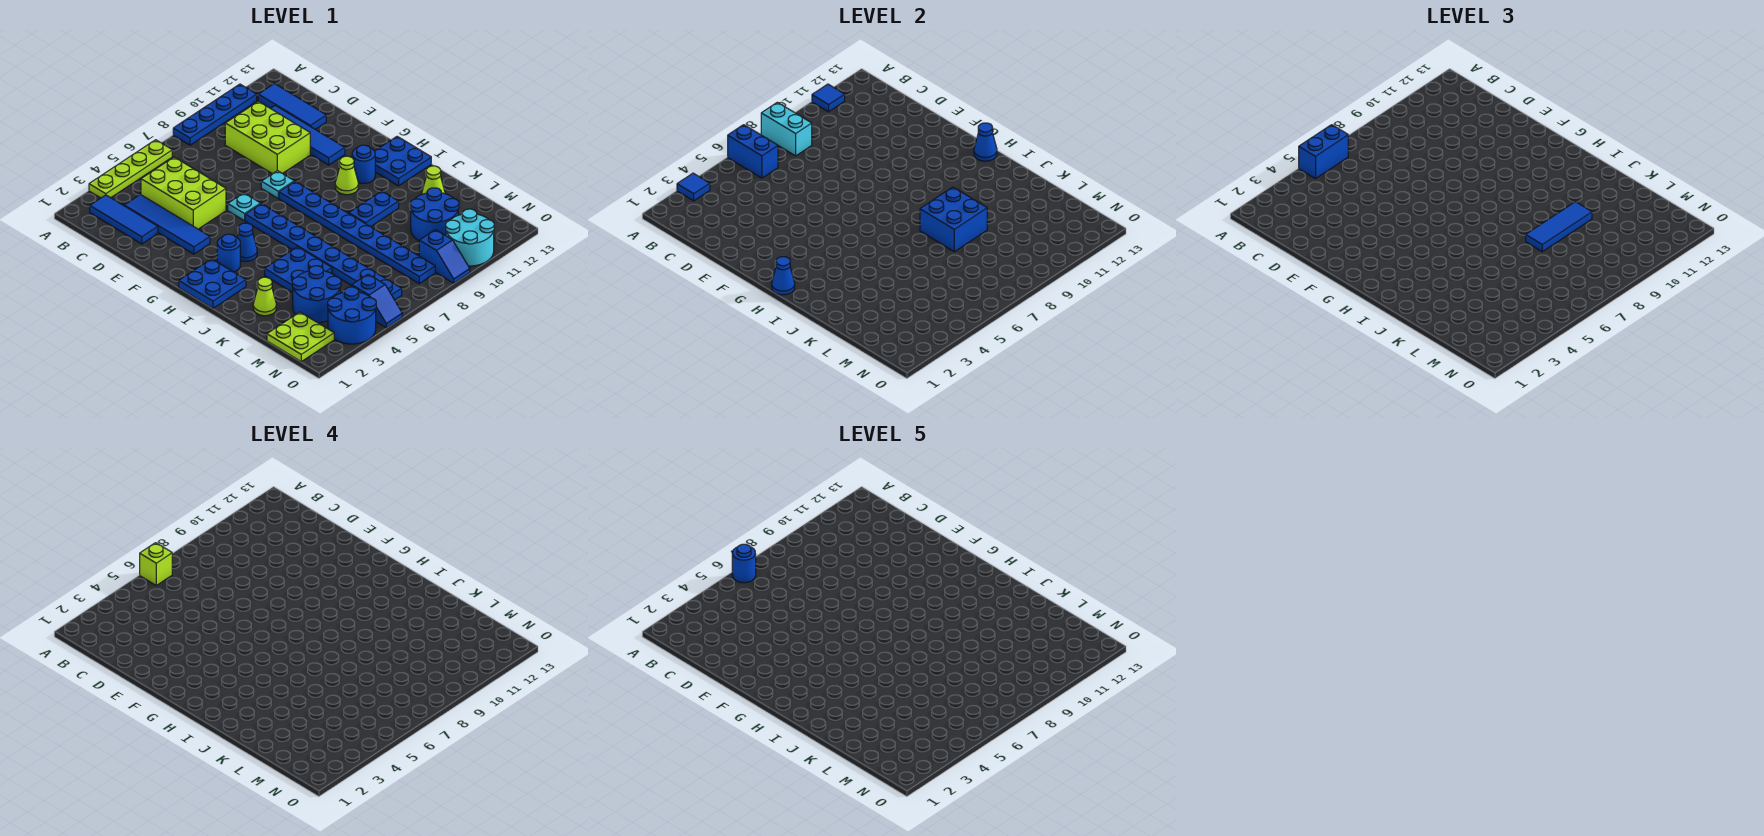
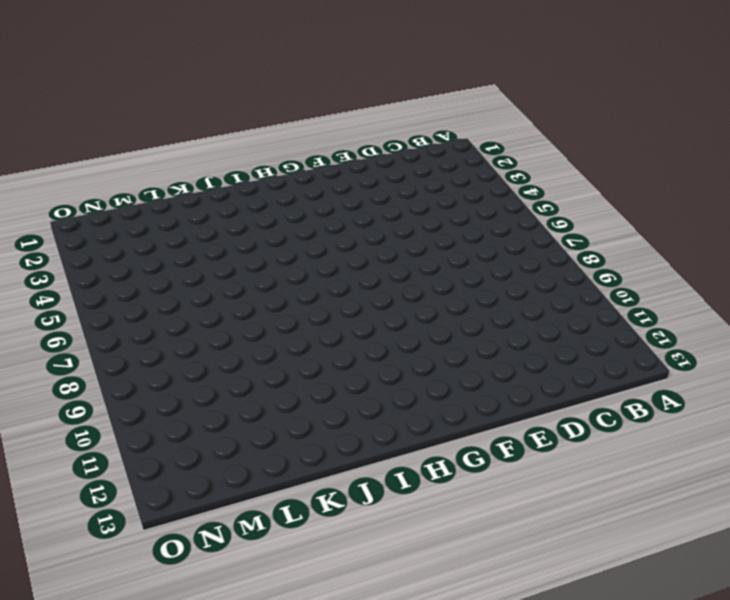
none -> lime 1x4 plate [89,140,172,198]
none -> blue 1x4 plate [173,84,257,145]
none -> blue 1x3 tile [90,195,158,244]
none -> blue 1x3 tile [258,84,326,129]

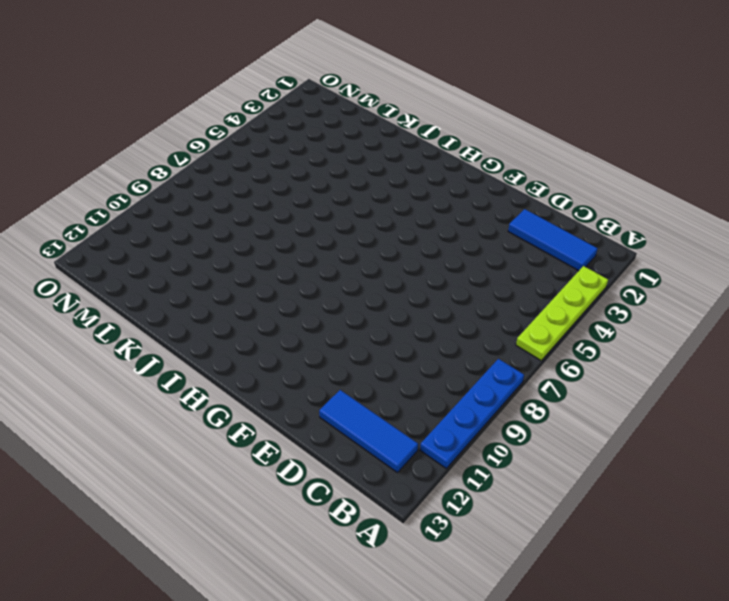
none -> blue 1x4 tile [124,194,210,254]
none -> lime 2x3 brick [141,157,226,229]
none -> lime 2x3 brick [225,101,310,174]
none -> blue 1x4 tile [271,105,345,165]

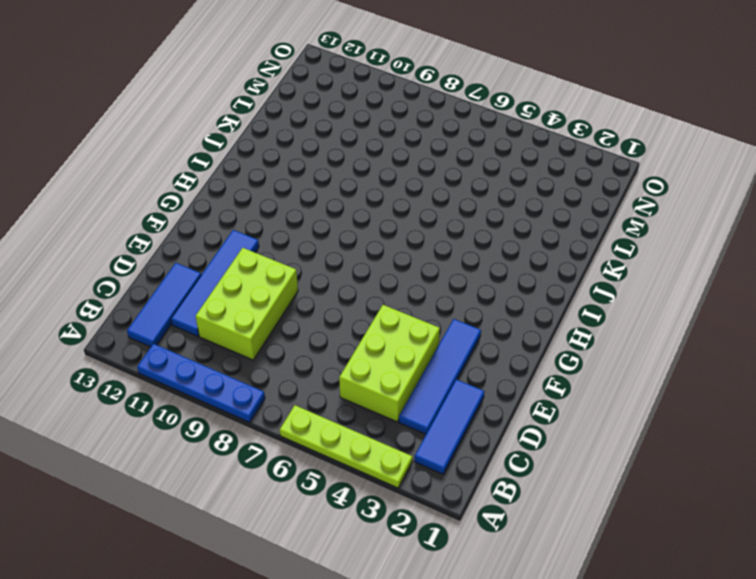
none -> cyan 1x1 plate [228,193,261,221]
none -> cyan 1x1 plate [261,171,294,198]
none -> blue 1x8 plate [245,204,402,300]
none -> blue 1x8 plate [279,181,435,284]

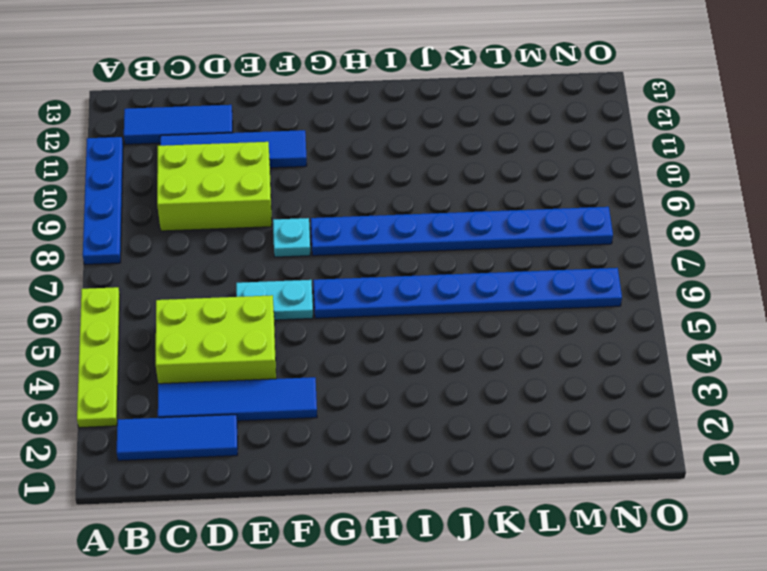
cyan 1x2 plate [236,280,313,320] -> cyan 1x1 plate [228,193,261,221]
none -> blue 2x2 plate [179,259,246,308]
none -> blue 1x1 round brick [217,234,240,272]
none -> blue 1x1 cone [237,223,257,261]
none -> lime 1x1 cone [335,156,358,195]

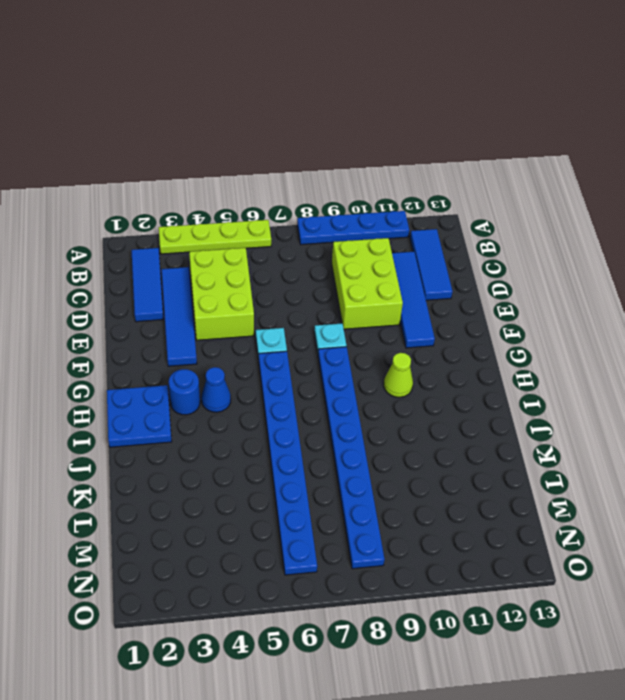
none -> blue 1x1 round brick [352,145,375,183]
none -> blue 2x2 plate [375,136,431,186]
none -> blue 2x2 plate [265,247,332,293]
none -> blue 1x2 plate [349,191,399,227]

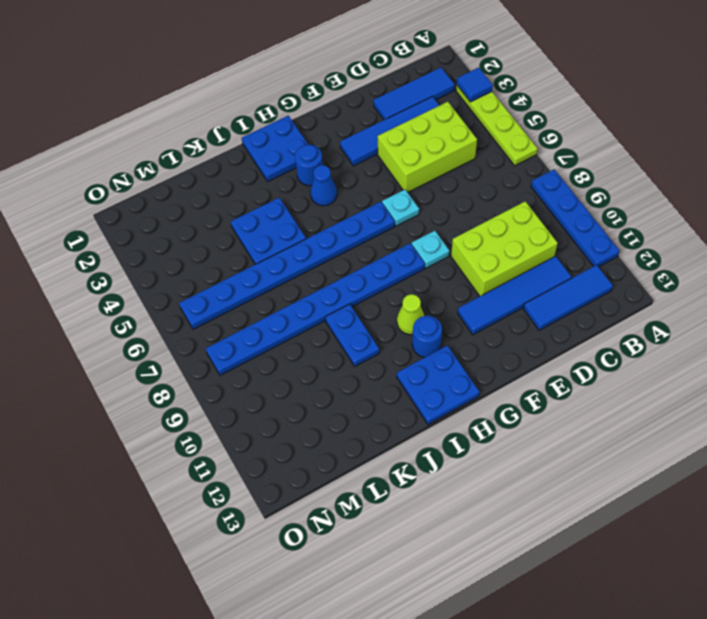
none -> lime 1x1 cone [253,277,276,316]
none -> lime 1x1 cone [422,166,445,194]
none -> blue 2x2 round brick [292,266,341,323]
none -> blue 2x2 round brick [410,188,459,241]

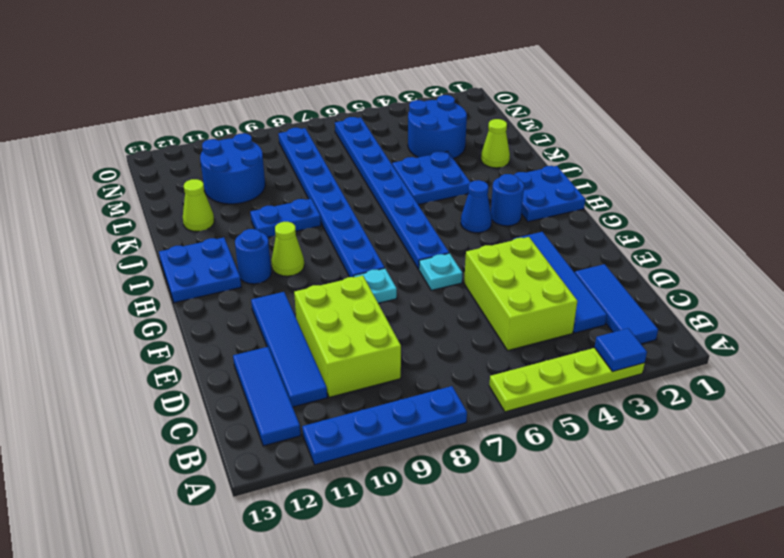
none -> lime 2x2 plate [267,312,334,361]
none -> blue 2x2 round brick [328,287,376,344]
none -> blue 1x2 slope [352,274,402,328]
none -> blue 1x2 slope [419,230,470,283]

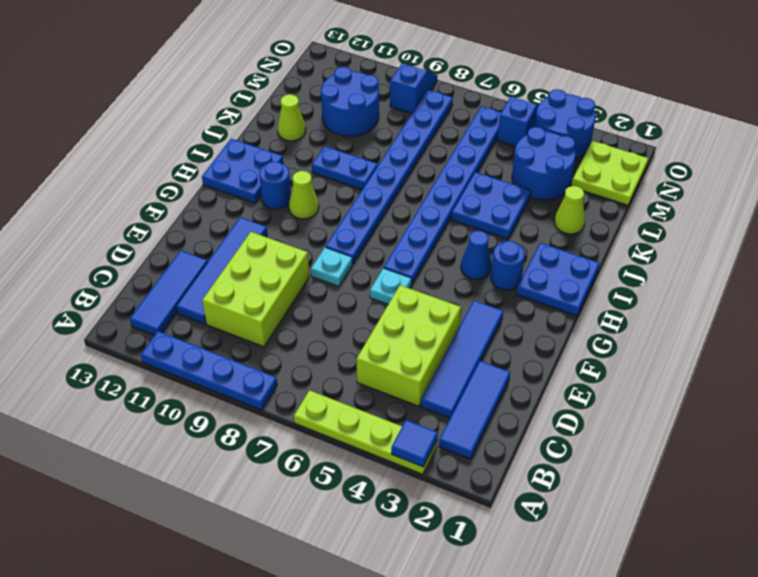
none -> cyan 2x2 round brick [446,209,494,266]
none -> blue 1x2 brick [728,125,778,178]
none -> cyan 1x2 brick [761,102,812,156]
none -> blue 1x1 tile [812,84,845,112]

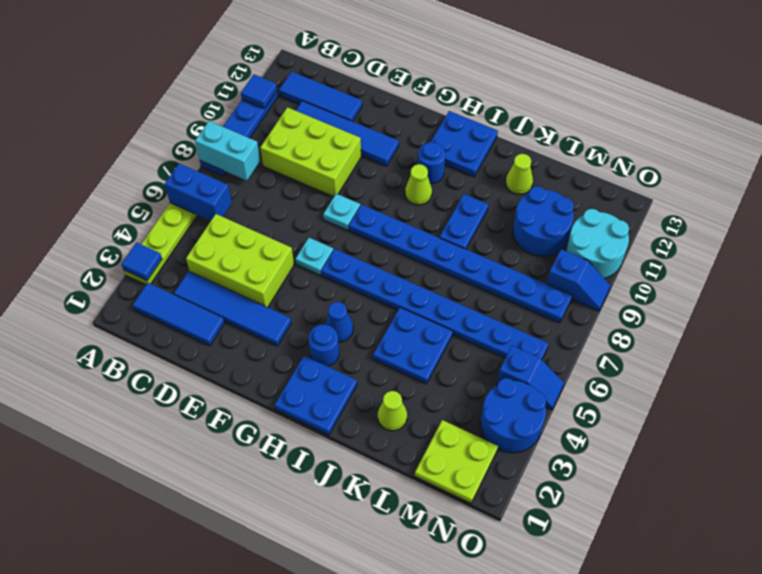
none -> blue 2x2 round brick [292,266,341,323]
none -> blue 1x1 cone [772,257,795,295]
none -> blue 1x1 cone [974,123,997,161]
none -> blue 2x2 brick [920,187,987,252]

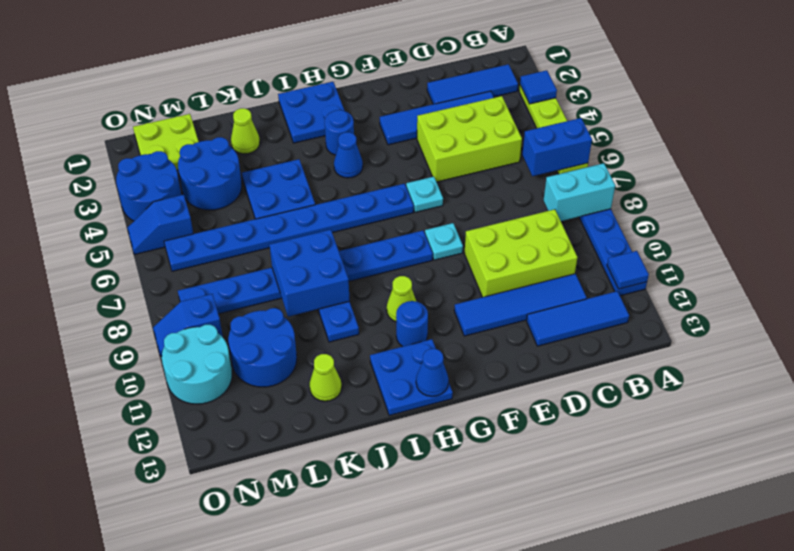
none -> blue 1x1 cone [772,257,795,295]
none -> blue 1x2 brick [1299,125,1348,179]
none -> blue 1x3 tile [1526,202,1592,252]
none -> lime 1x1 brick [140,543,172,585]

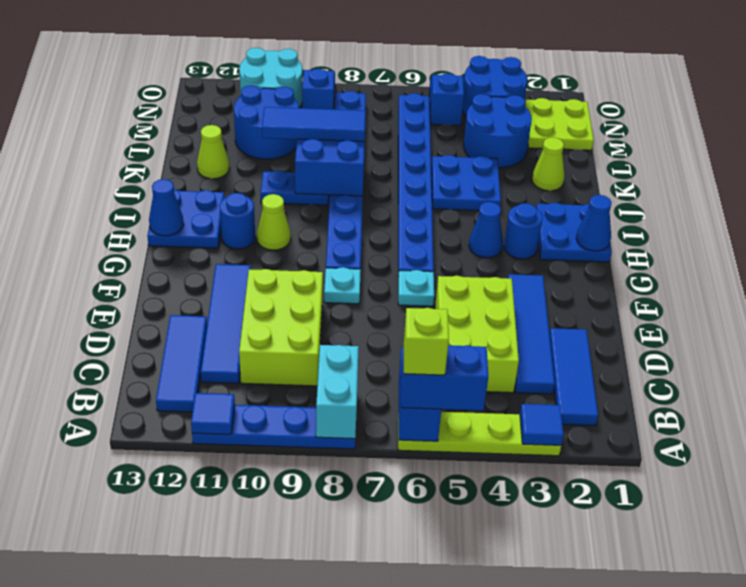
none -> blue 1x1 round brick [732,544,756,583]

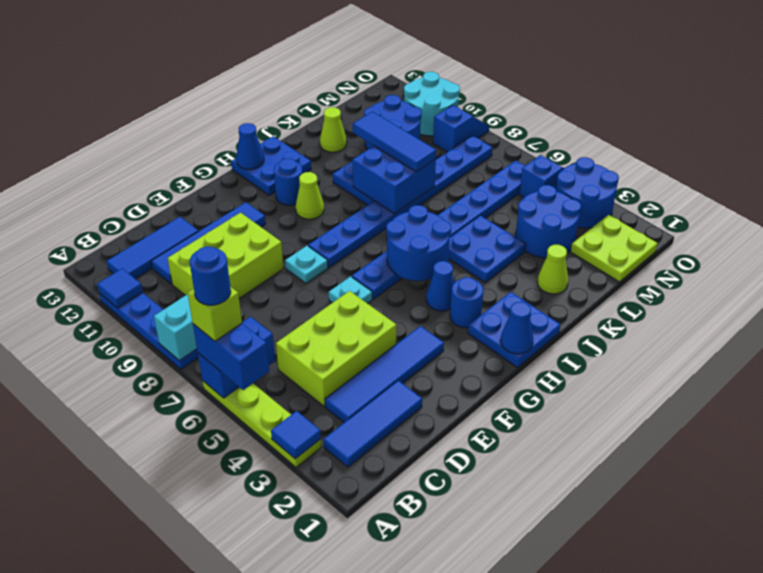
blue 2x2 round brick [386,205,451,281] -> none

